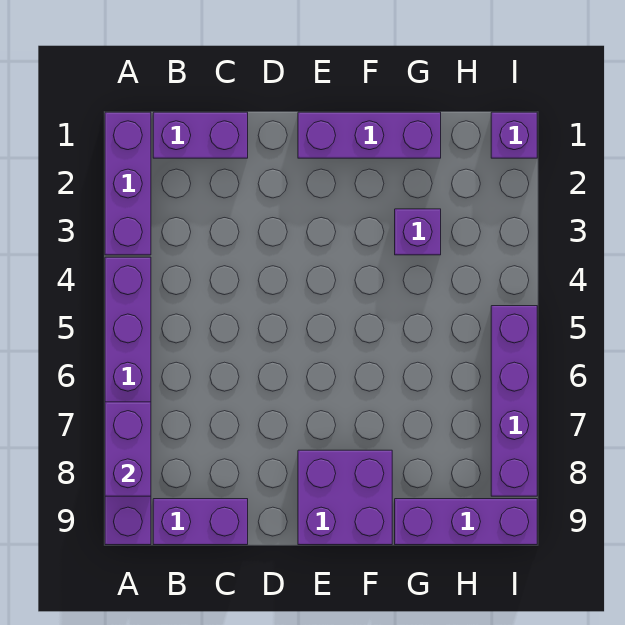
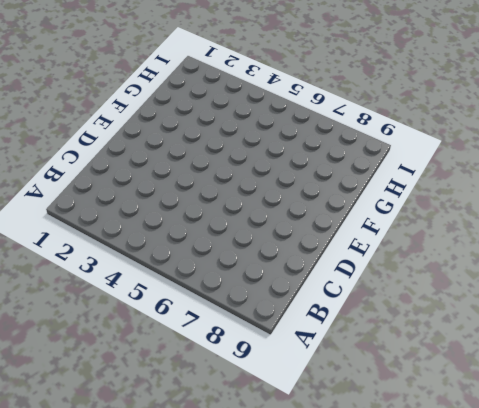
none -> purple 1x3 brick [105,112,151,255]
none -> purple 1x6 brick [105,257,151,545]

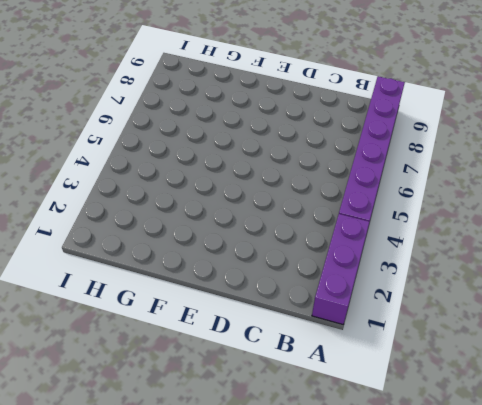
none -> purple 1x2 brick [153,112,248,158]
none -> purple 1x2 brick [153,499,248,545]

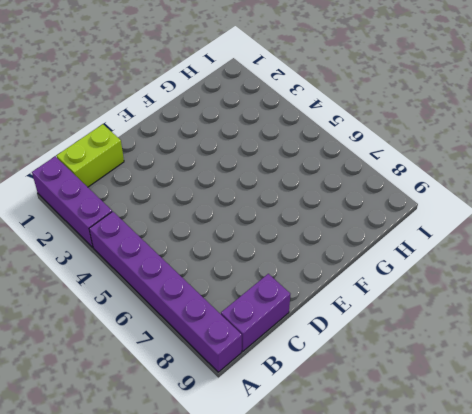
lime 1x2 brick [57,124,124,187] -> purple 1x2 brick [153,112,248,158]
none -> purple 1x3 brick [298,112,441,158]
none -> purple 2x2 brick [298,450,392,545]

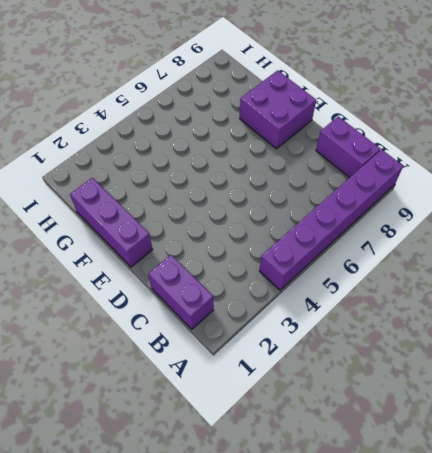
none -> purple 1x3 brick [105,112,151,255]
none -> purple 1x1 brick [395,209,441,255]

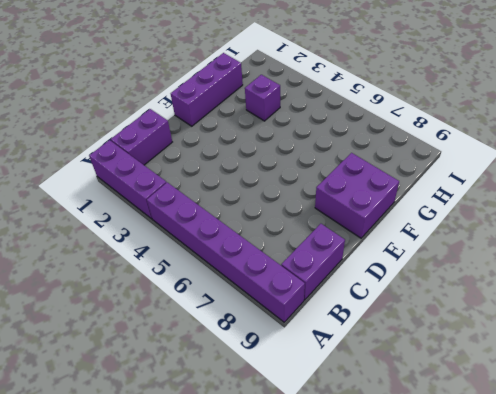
none -> purple 1x3 brick [395,499,537,545]
none -> purple 1x1 brick [491,112,537,158]

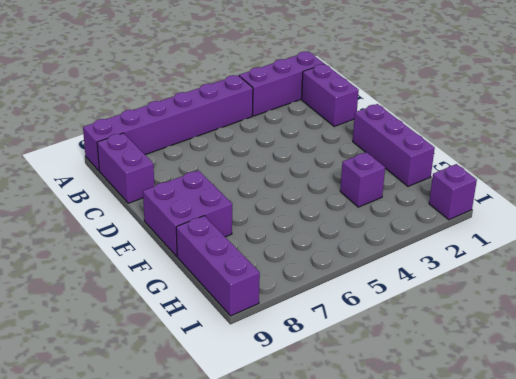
none -> purple 1x4 brick [491,306,537,496]
none -> purple 1x2 brick [105,402,151,496]

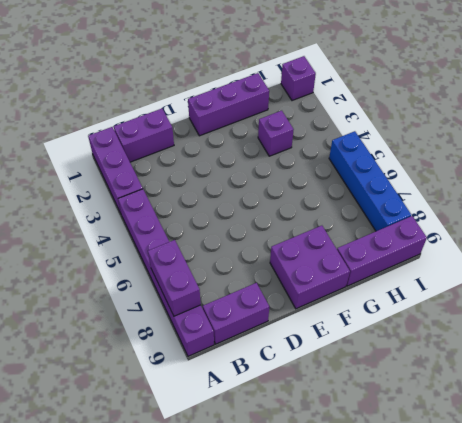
blue 1x4 brick [329,131,411,231] -> purple 1x4 brick [491,306,537,496]

